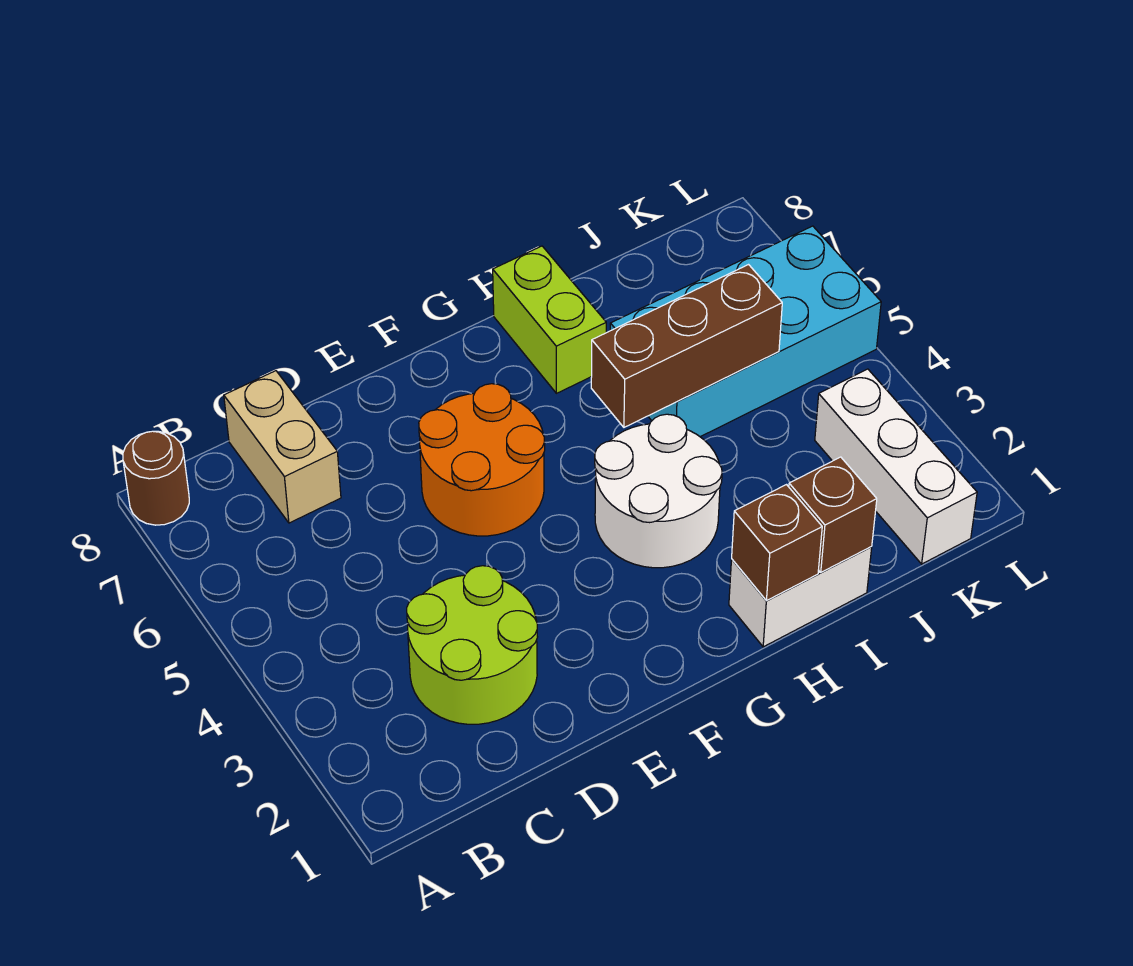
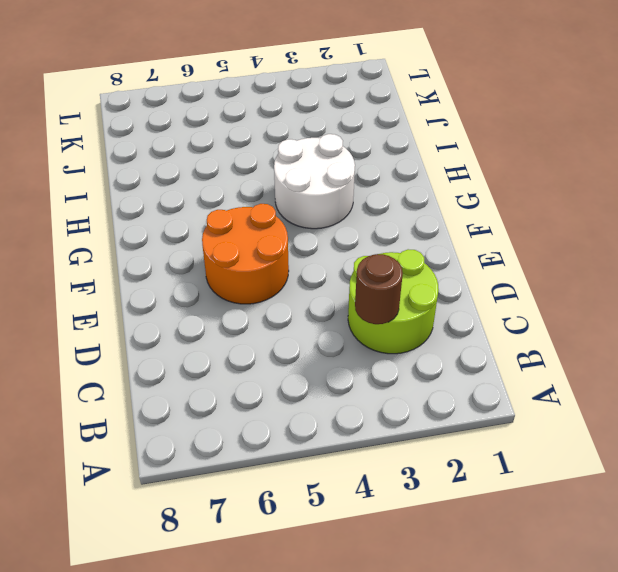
brown 1x1 round brick [355,254,403,324] -> brown 1x1 round brick moved to [123,431,189,525]
none -> tan 1x2 brick [224,371,341,523]
none -> white 1x2 brick [729,546,872,647]
none -> lime 1x2 brick [493,246,606,393]

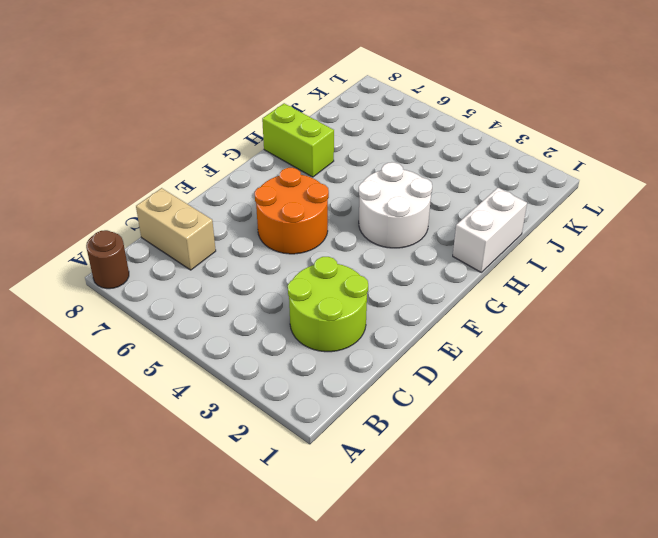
none -> cyan 2x4 brick [610,226,881,437]
none -> white 1x3 brick [815,369,977,564]
none -> brown 1x1 brick [732,485,822,601]

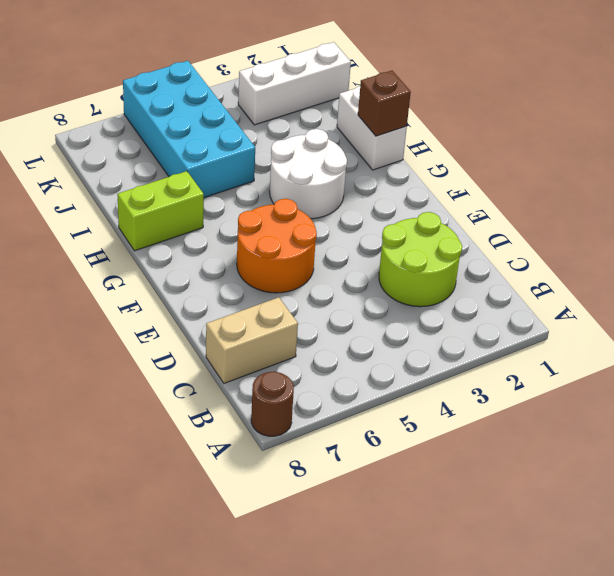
none -> brown 1x3 brick [591,265,782,427]
none -> brown 1x1 brick [789,457,877,572]

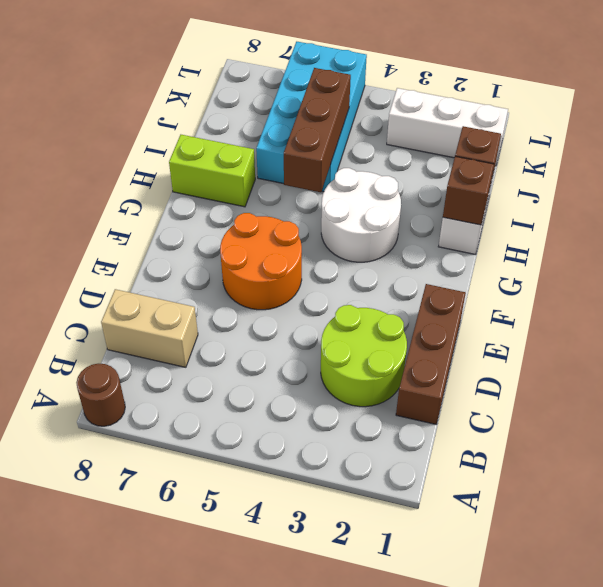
brown 1x3 brick [396,284,466,424] -> none

